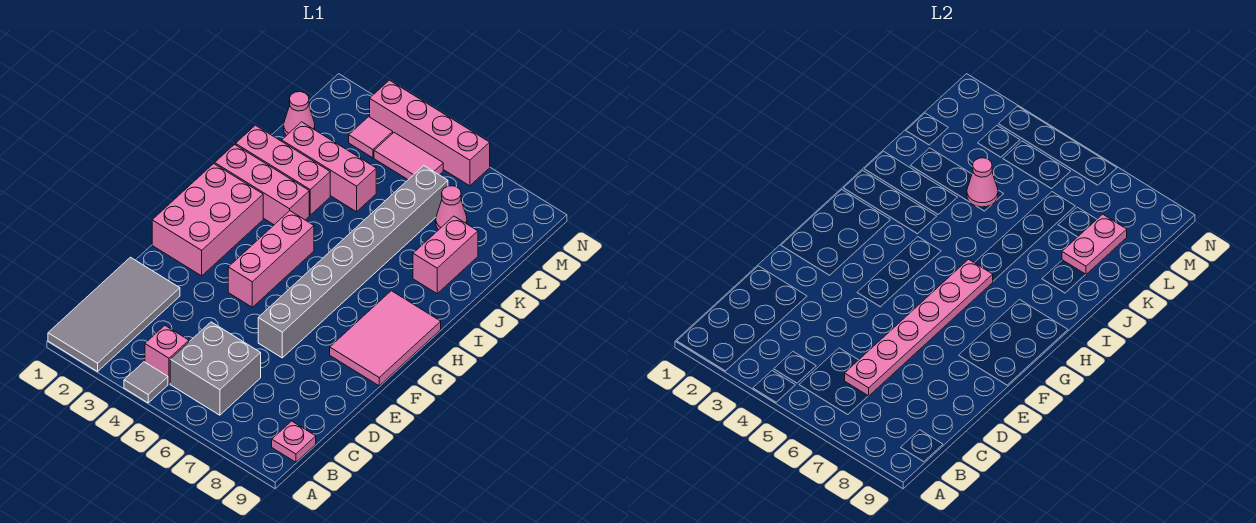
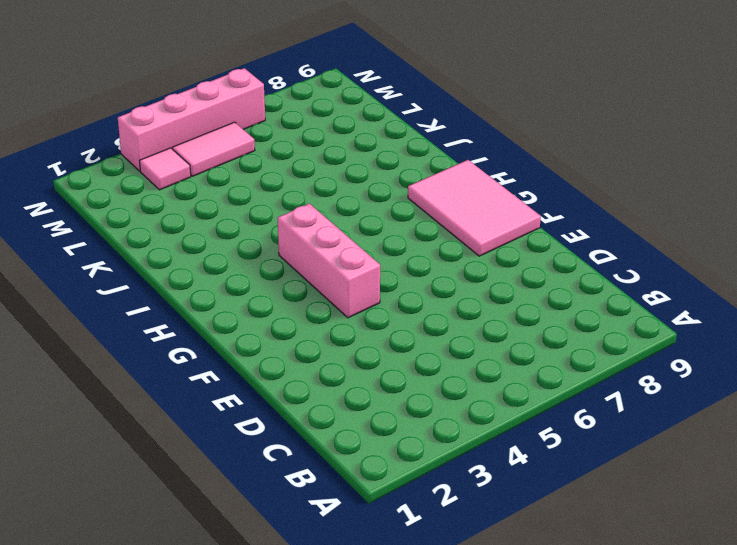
none -> grey 2x4 tile [48,257,180,372]
none -> grey 1x1 tile [124,362,168,403]
none -> pink 1x1 brick [145,326,189,384]

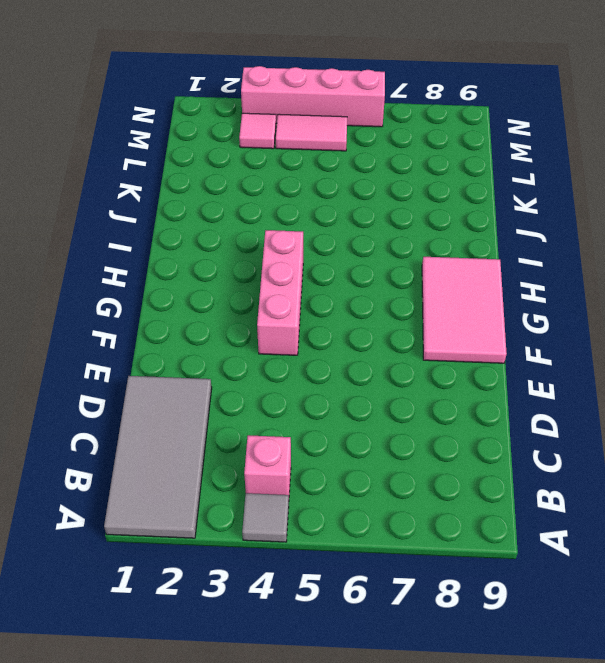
none -> grey 2x2 brick [170,322,261,415]
none -> pink 1x1 plate [272,421,316,462]
none -> grey 1x8 brick [258,166,448,358]

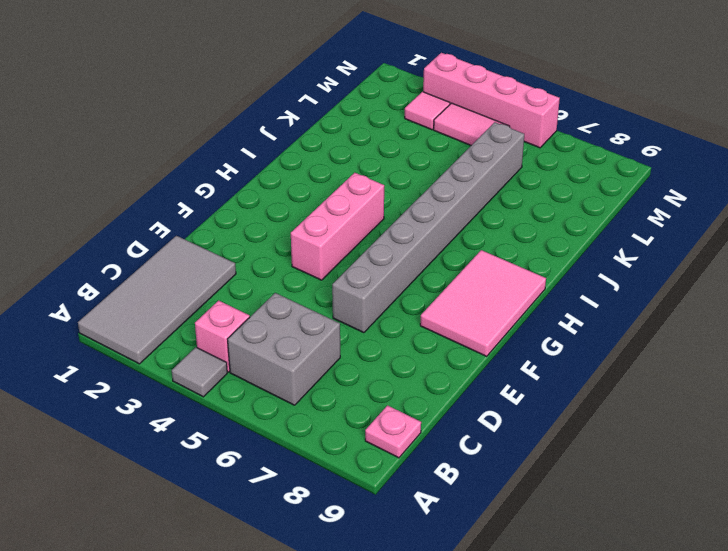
none -> pink 2x3 brick [152,164,263,276]
none -> pink 1x3 brick [215,145,309,225]
none -> pink 1x3 brick [236,125,330,215]

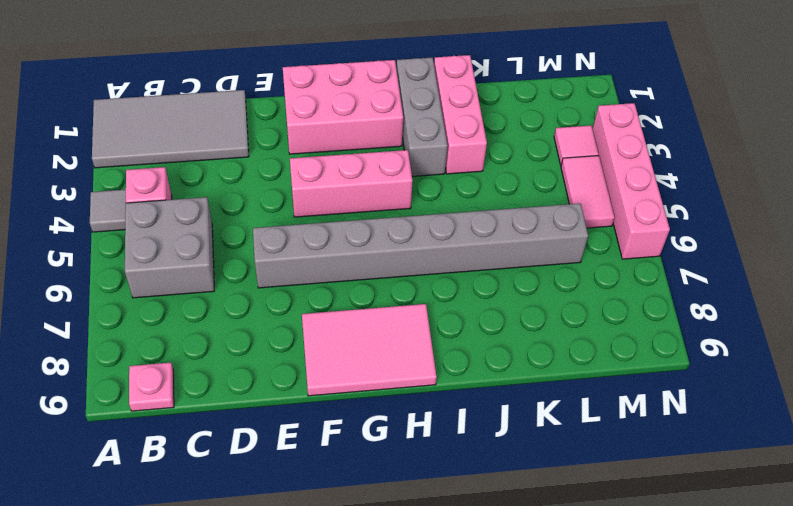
grey 1x3 brick [397,58,447,176] -> pink 1x3 brick [215,145,309,225]
none -> pink 1x2 brick [413,216,478,293]
none -> pink 1x3 brick [282,122,376,212]
none -> pink 1x1 cone [284,92,315,136]

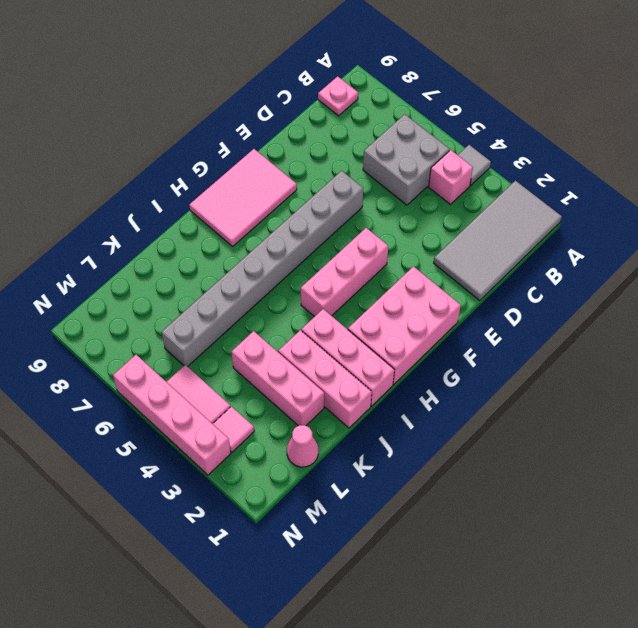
none -> pink 1x2 brick [413,216,478,293]
none -> pink 1x1 cone [436,186,467,230]
none -> pink 1x6 plate [845,259,993,396]

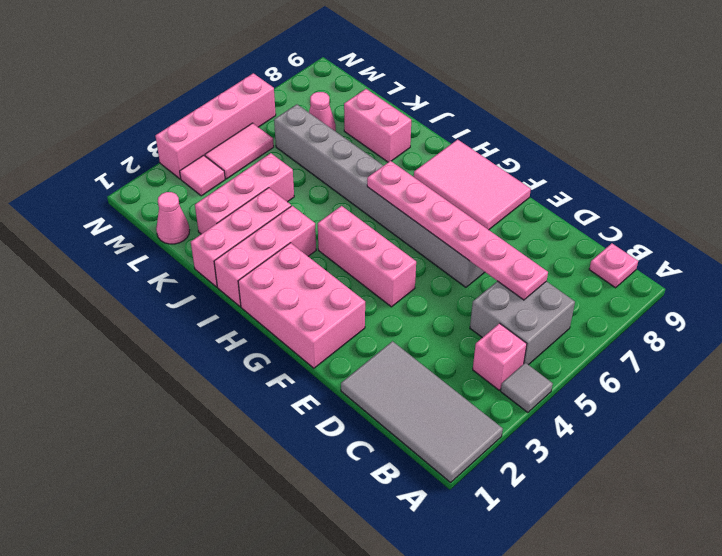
none -> pink 1x1 cone [967,158,998,207]
none -> pink 1x2 plate [1062,214,1127,275]

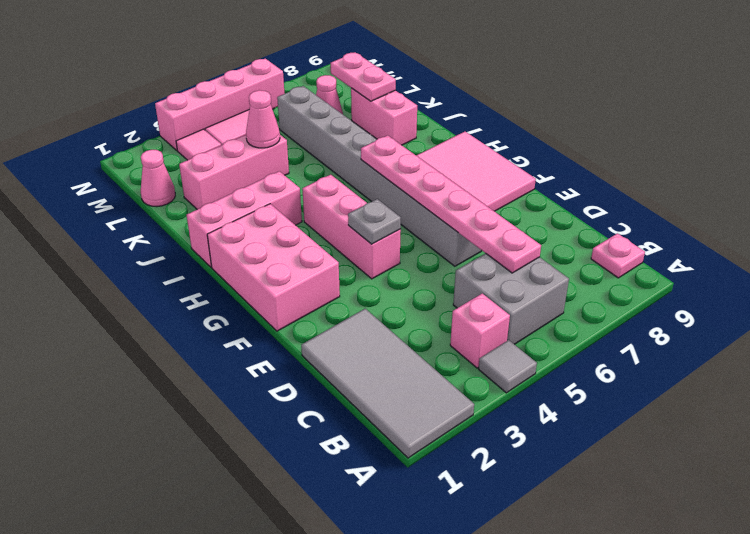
grey 1x1 plate [348,199,401,244] -> none
none -> pink 1x3 brick [236,125,330,215]

